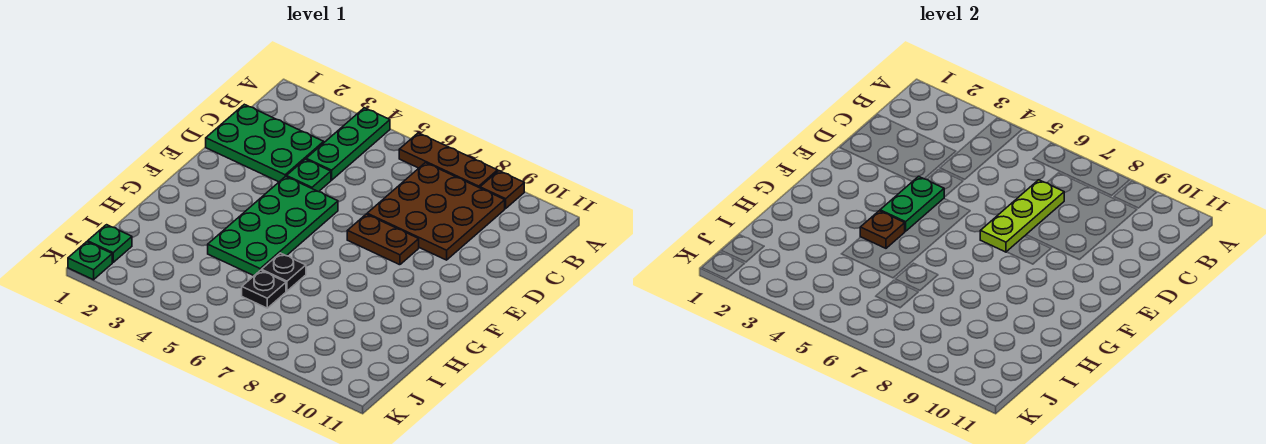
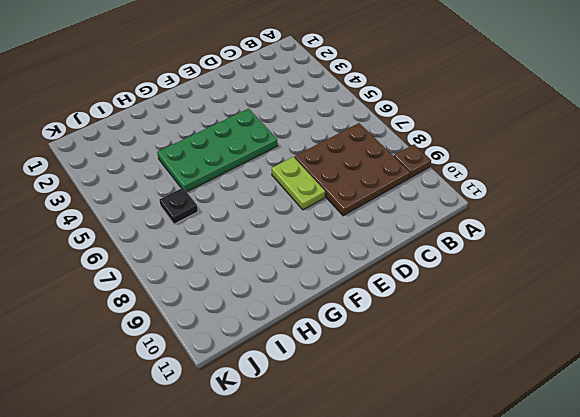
lime 1x2 plate [272,157,325,210] -> brown 1x2 plate [347,214,419,265]
none -> green 1x3 plate [306,108,390,180]
none -> brown 1x3 plate [399,133,498,188]
none -> green 2x3 plate [206,104,324,182]

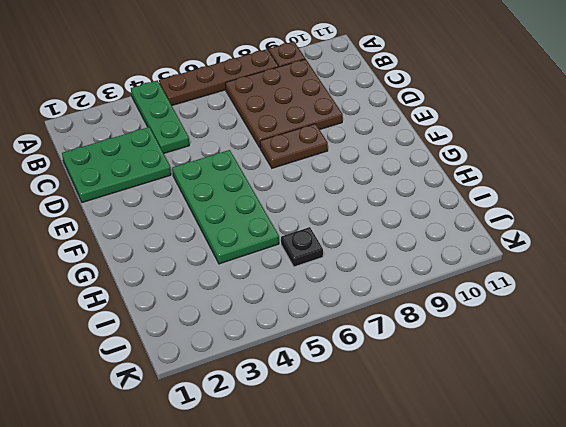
brown 1x4 plate [159,49,278,106] -> brown 1x3 plate [399,133,498,188]
none -> green 1x1 plate [287,159,331,192]
none -> black 1x1 plate [262,253,306,291]
none -> green 1x1 plate [88,225,132,262]

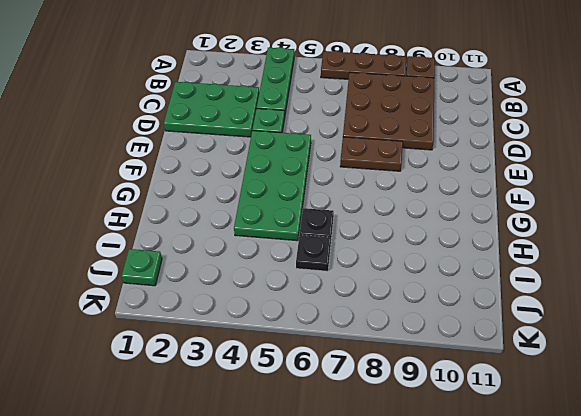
none -> green 1x1 plate [68,242,112,280]
none -> lime 1x3 plate [980,180,1064,252]
none -> green 1x2 plate [880,176,944,231]

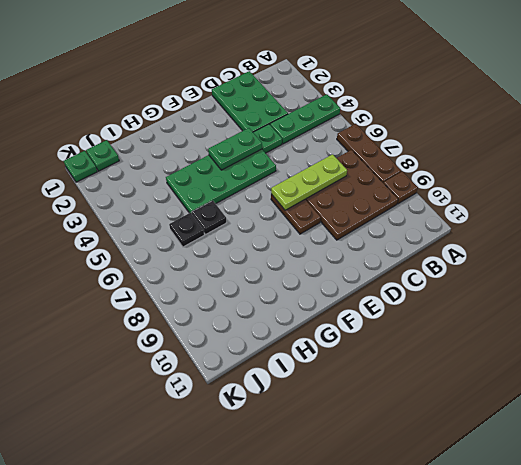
none -> brown 1x1 plate [860,211,905,248]

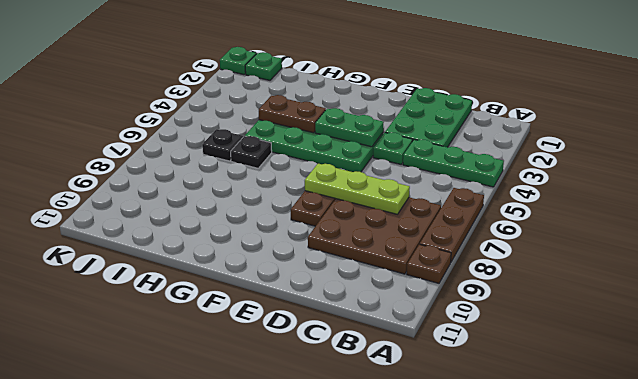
brown 1x2 plate [259,95,326,133] -> brown 1x1 plate [860,211,905,248]

